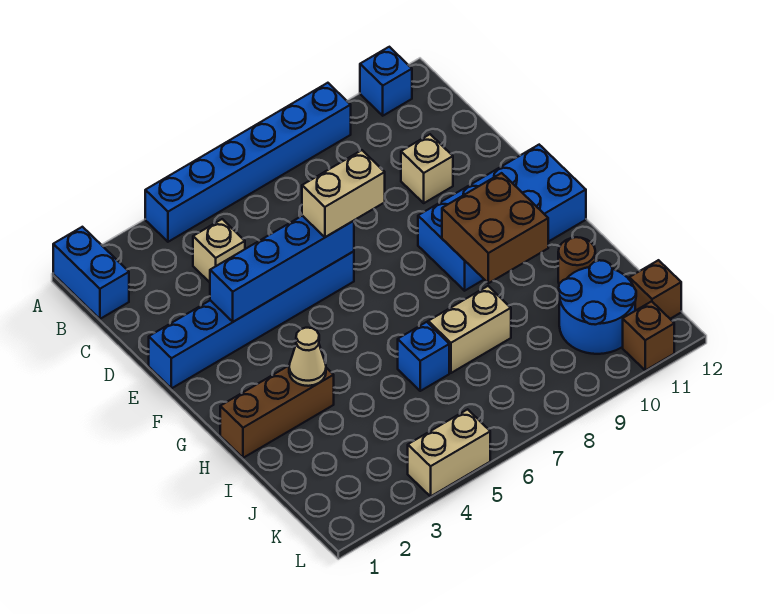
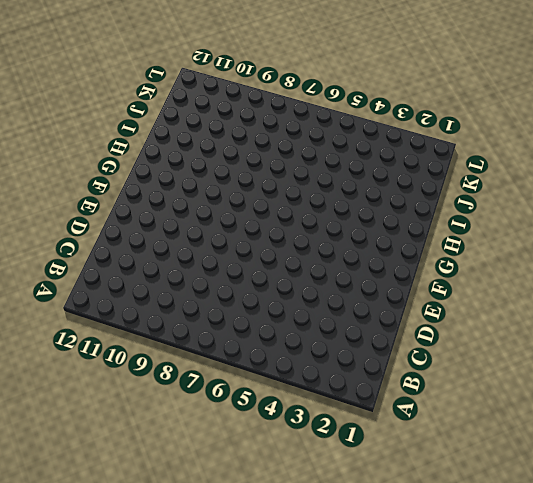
none -> blue 1x2 brick [53,227,129,319]
none -> blue 1x6 brick [145,83,351,242]
none -> blue 1x1 brick [360,47,412,116]

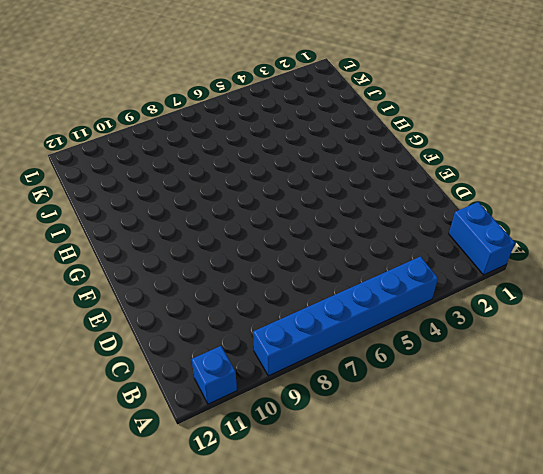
none -> tan 1x1 brick [193,219,245,282]
none -> tan 1x1 brick [401,134,453,203]
none -> blue 1x6 brick [149,251,354,388]

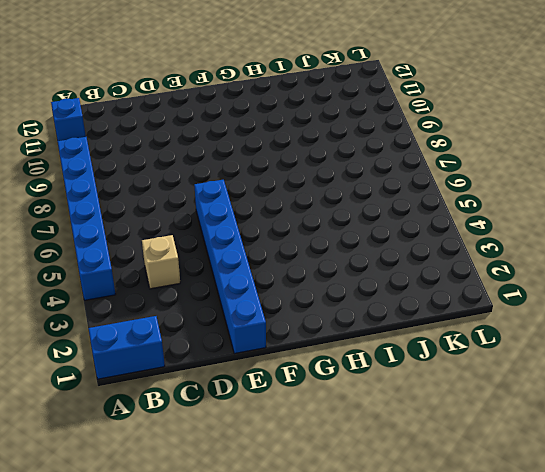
none -> tan 1x1 brick [401,134,453,203]
none -> blue 2x4 brick [418,145,586,291]
none -> brown 1x3 brick [220,366,334,458]

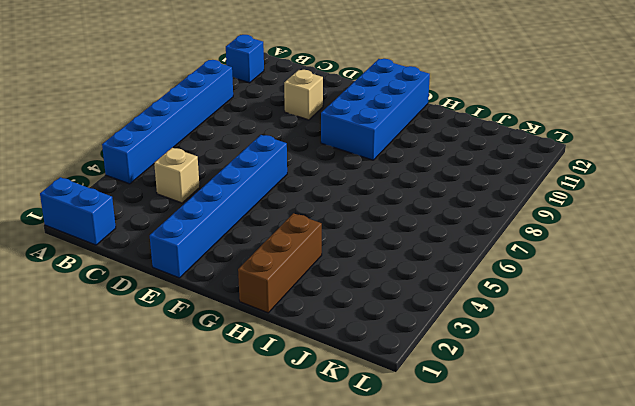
none -> blue 1x1 brick [398,322,449,391]
none -> tan 1x2 brick [428,286,511,373]
none -> brown 1x1 round brick [558,237,595,284]

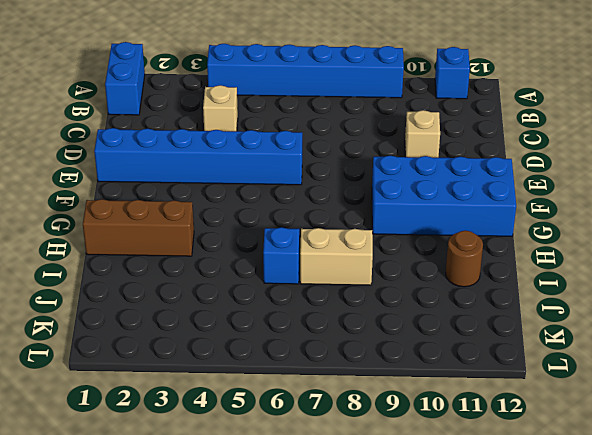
none -> blue 2x2 round brick [559,260,636,354]
none -> brown 1x1 brick [629,260,681,319]
none -> tan 1x2 brick [408,409,490,496]

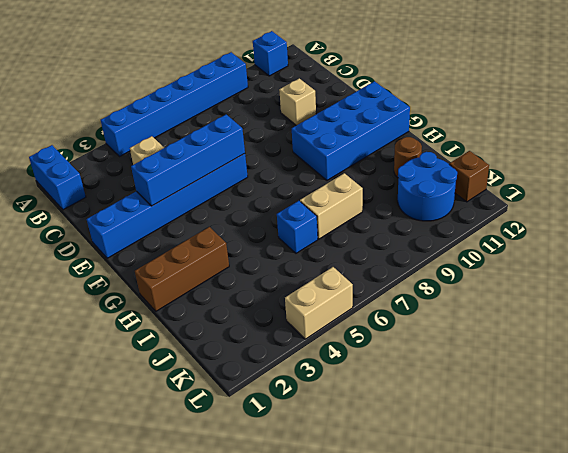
none -> brown 1x1 brick [623,301,674,370]
none -> brown 2x2 brick [442,173,548,283]
none -> tan 1x1 cone [289,328,326,386]

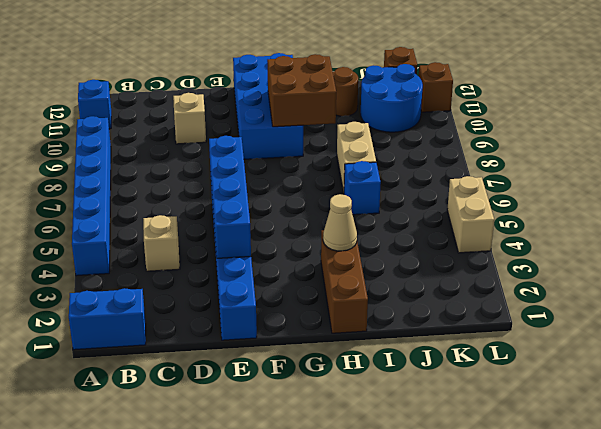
none -> tan 1x2 brick [302,150,385,237]

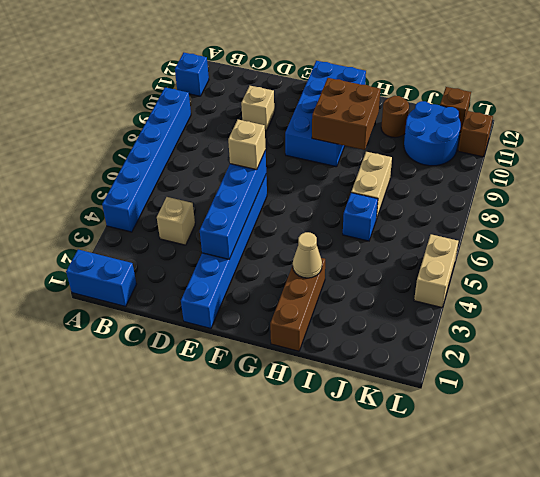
tan 1x1 brick [228,120,266,170] -> tan 1x2 brick [302,150,385,237]

